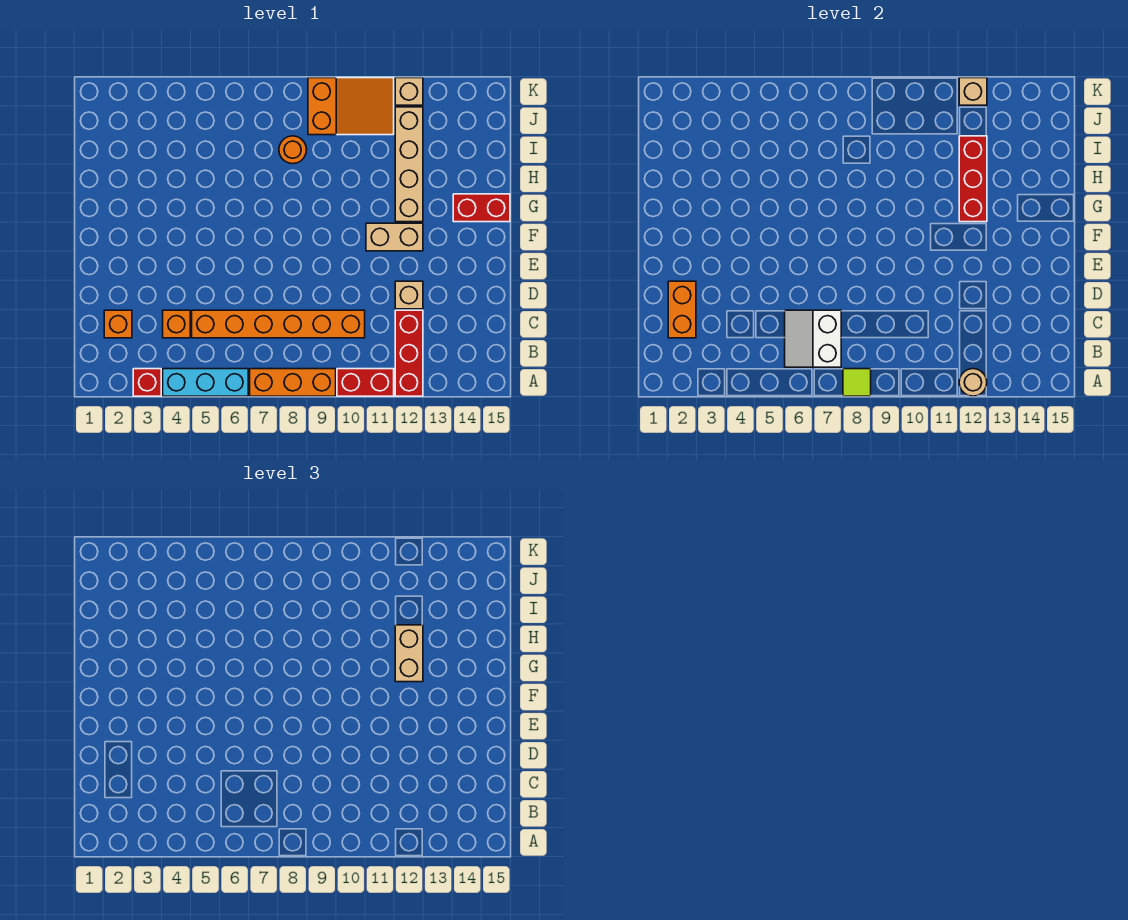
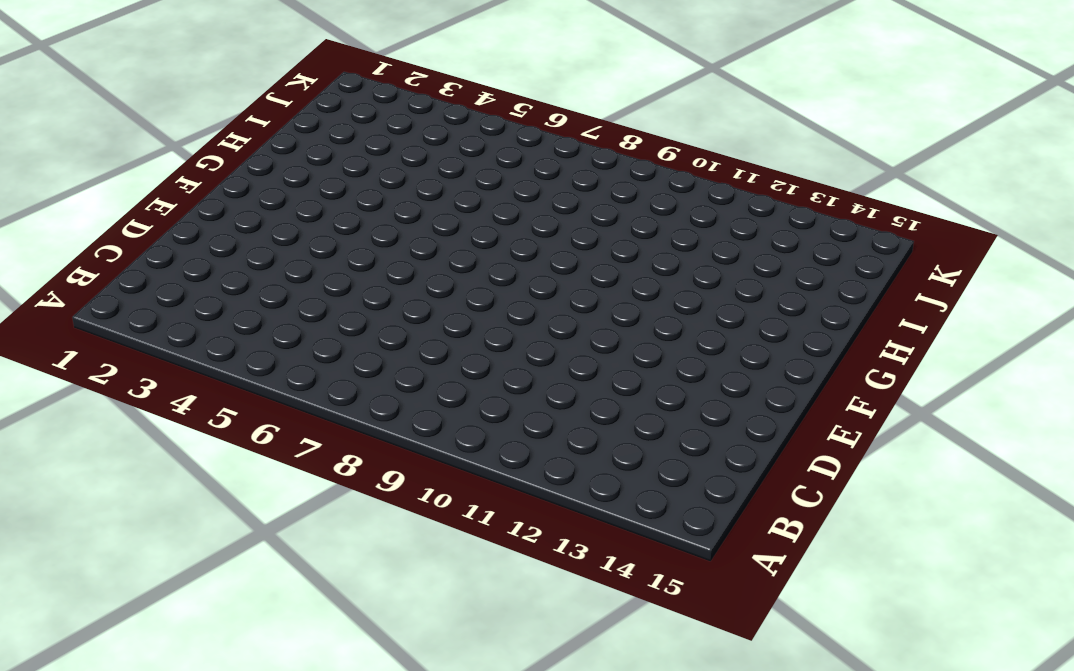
none -> red 1x1 brick [133,369,161,396]
none -> cyan 1x3 brick [163,369,248,396]
none -> orange 1x3 brick [250,369,336,396]

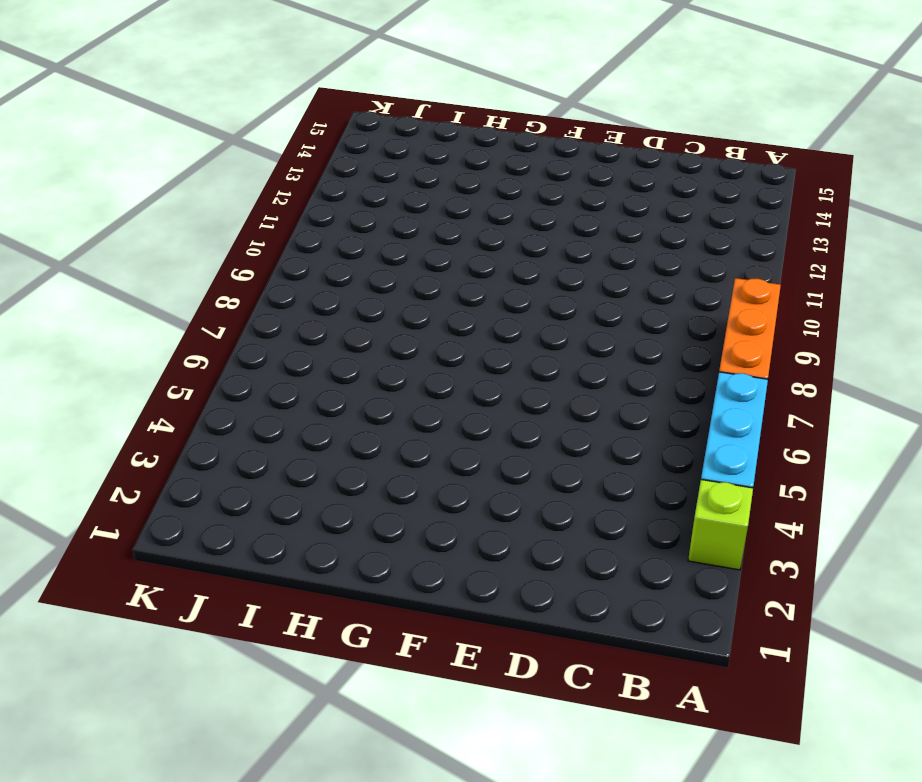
lime 1x1 brick [688,480,753,570] -> red 1x1 brick [133,369,161,396]
none -> red 1x2 brick [337,369,394,396]
none -> red 1x3 brick [395,310,423,396]
none -> orange 1x1 brick [104,310,132,338]

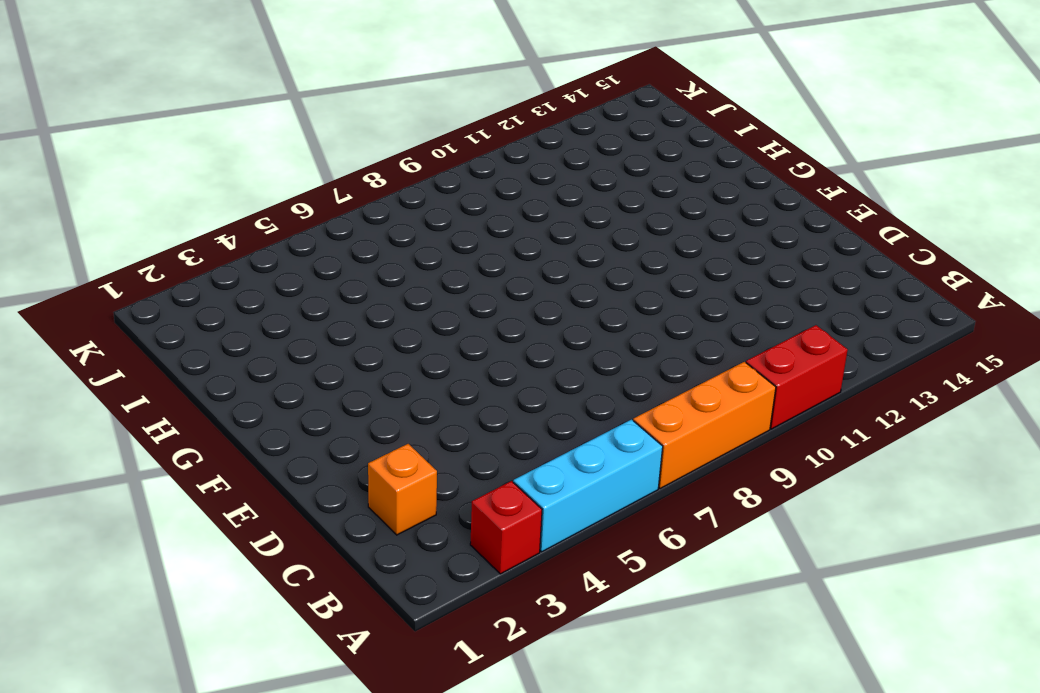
none -> red 1x3 brick [395,310,423,396]
none -> orange 1x1 brick [163,310,190,338]
none -> orange 1x6 brick [192,310,365,338]

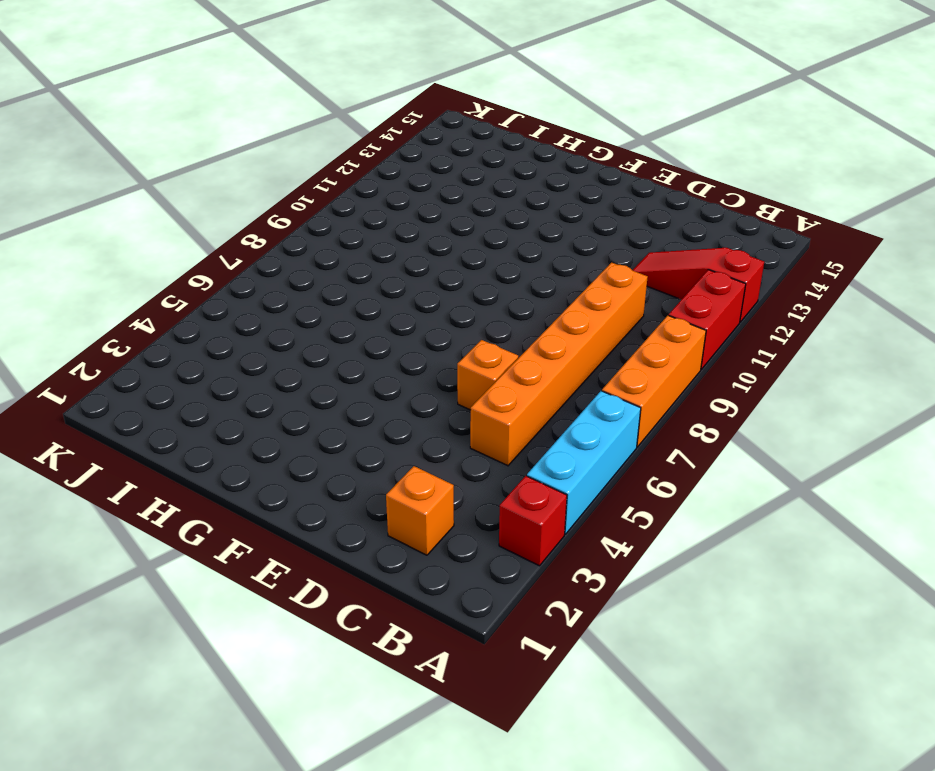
red 1x3 slope [633,248,764,322] -> red 1x3 brick [395,310,423,396]
orange 1x1 brick [457,340,518,410] -> orange 1x1 brick moved to [163,310,190,338]
none -> tan 1x1 brick [395,281,423,309]
none -> tan 1x2 brick [366,223,423,251]
none -> tan 1x4 brick [395,107,423,222]

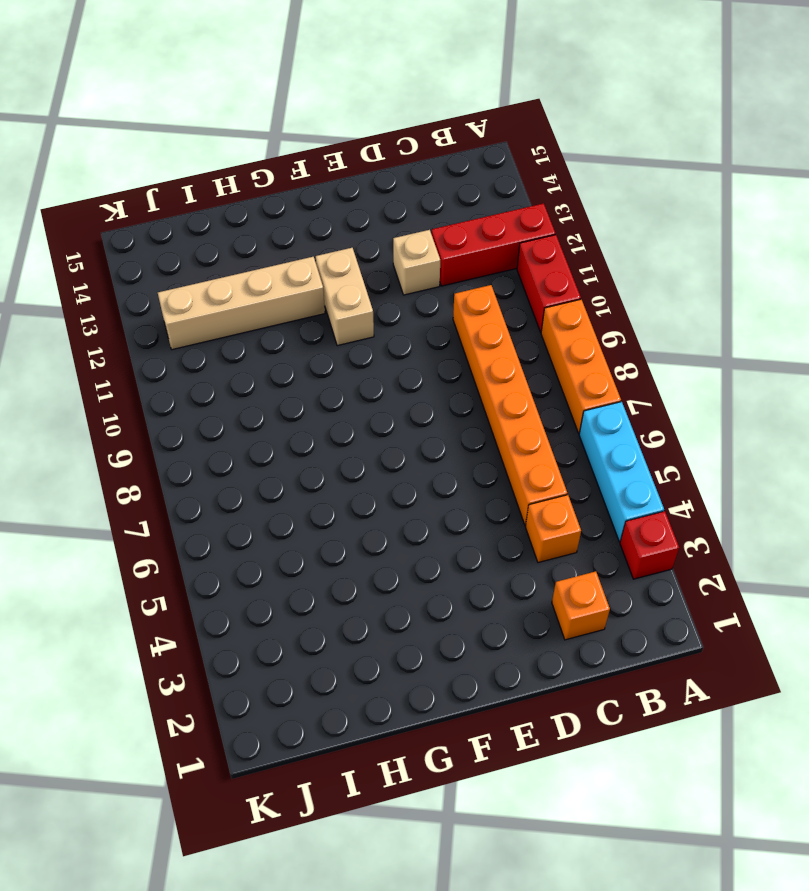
none -> red 1x2 brick [453,194,510,222]
none -> orange 1x1 round brick [279,136,307,164]
none -> orange 2x3 slope [308,78,394,135]

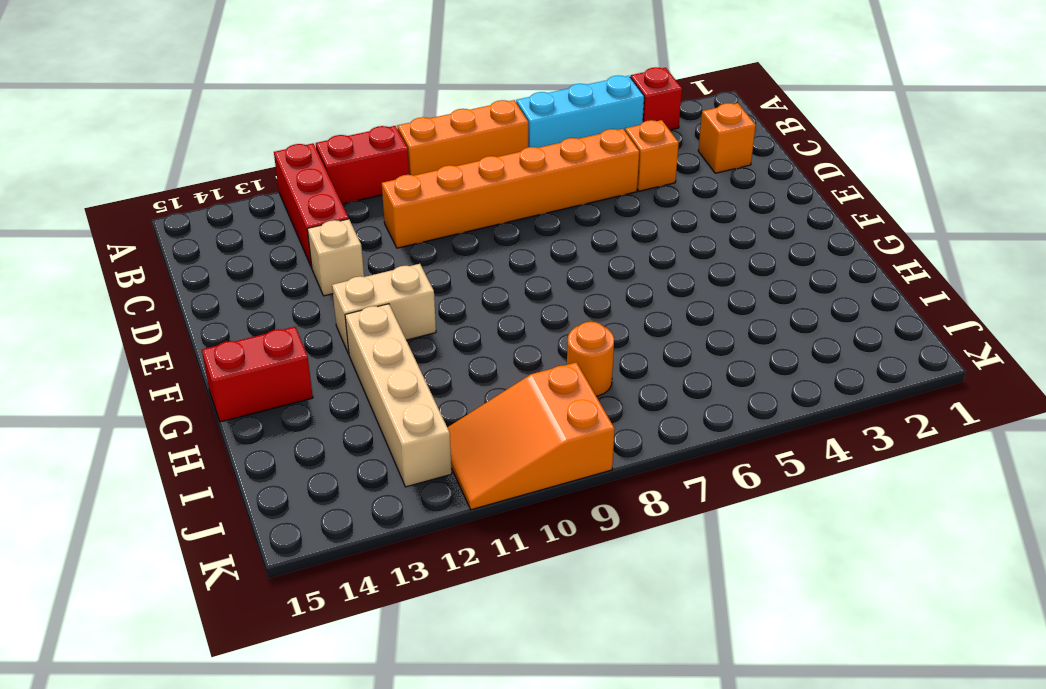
none -> tan 1x1 brick [395,78,423,105]
none -> lime 1x1 tile [843,369,871,396]
none -> tan 1x1 round brick [959,369,987,396]

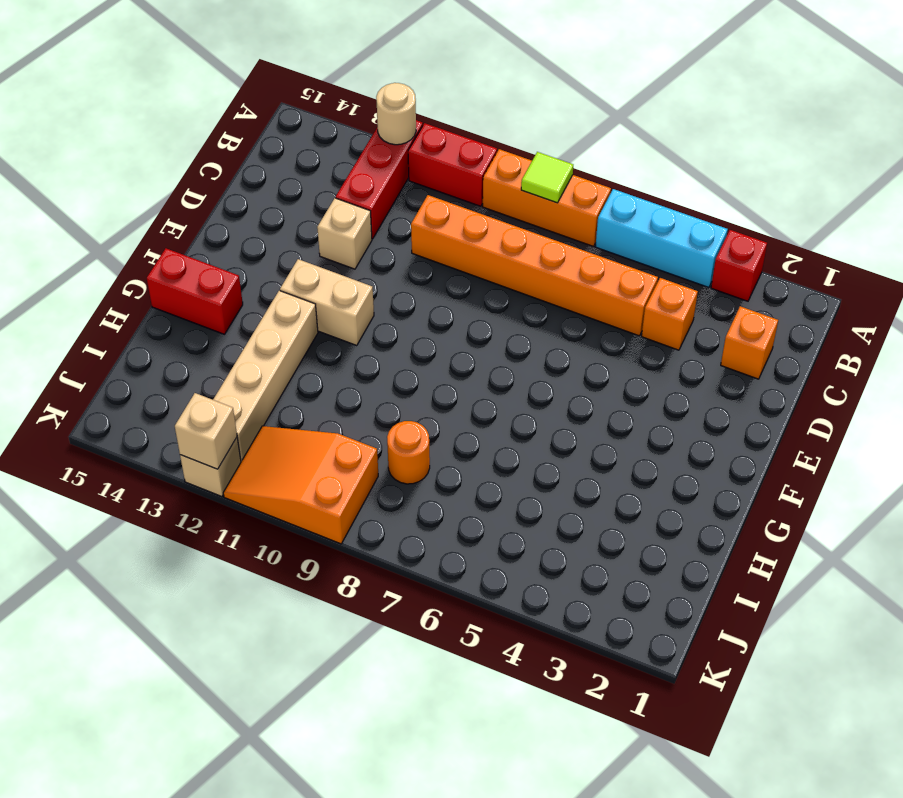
none -> white 2x2 slope [785,310,841,367]
none -> orange 1x2 brick [668,281,696,338]
none -> red 1x3 brick [959,136,987,222]

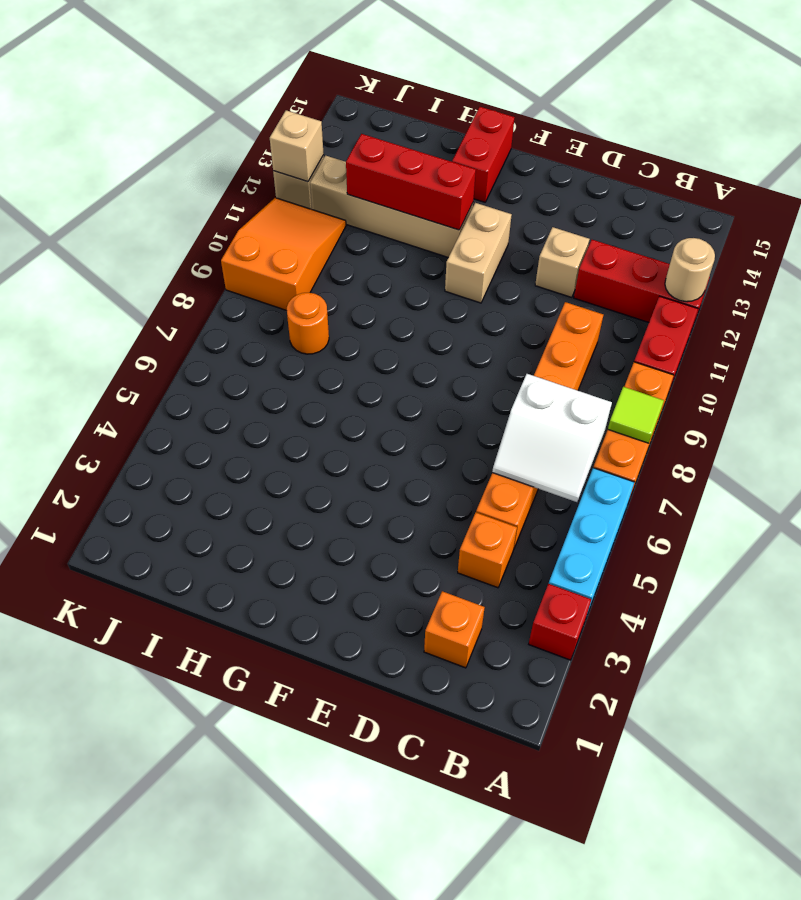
none -> orange 1x2 brick [668,281,696,338]
none -> tan 1x2 brick [395,625,423,682]

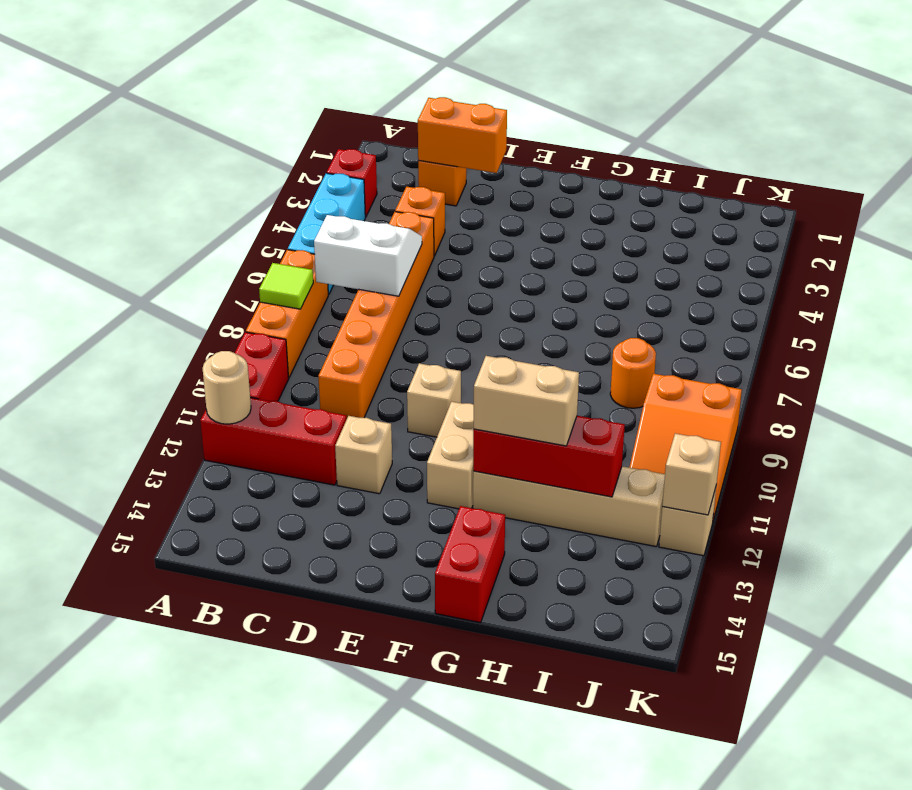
tan 1x1 brick [407,363,461,437] -> none

